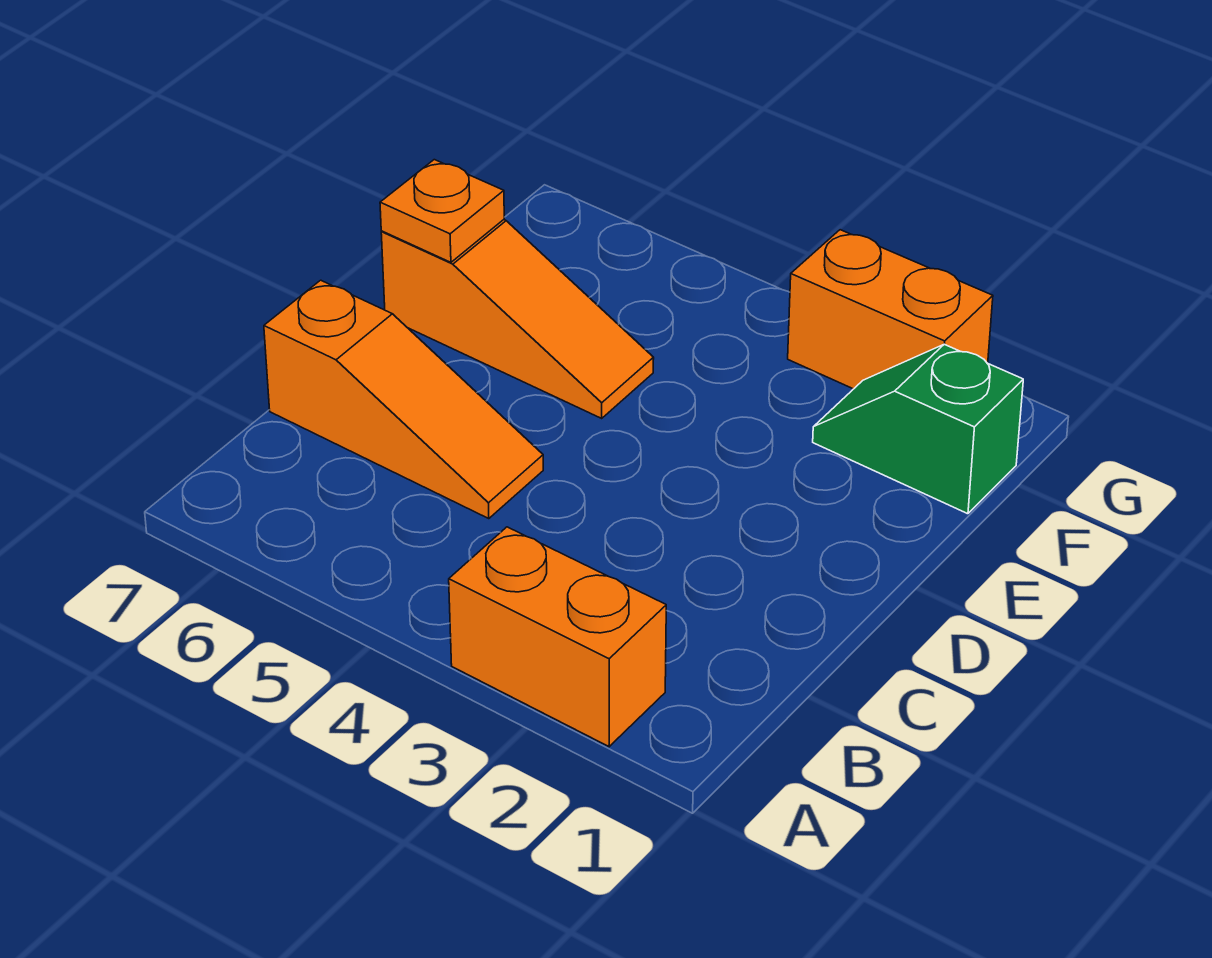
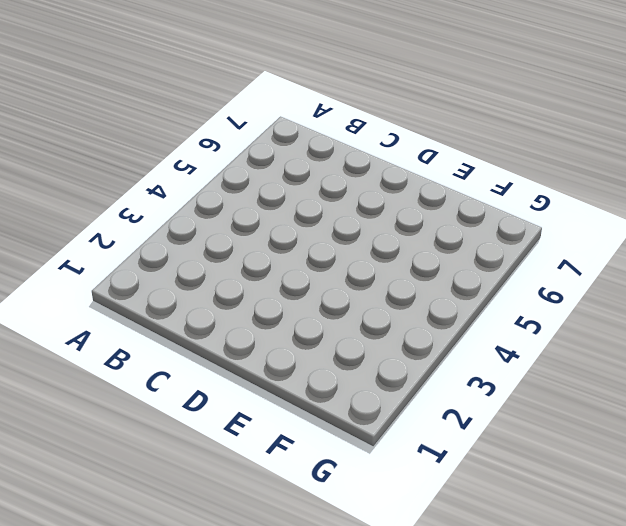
none -> orange 1x2 brick [449,527,666,747]
none -> orange 1x3 slope [264,280,543,519]

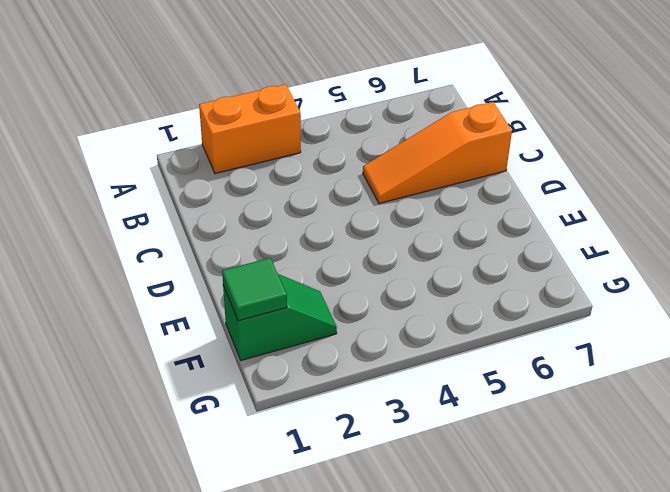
green 1x1 tile [222,258,287,321] -> none
none -> orange 1x3 slope [381,220,654,418]
none -> orange 1x2 brick [788,230,993,389]

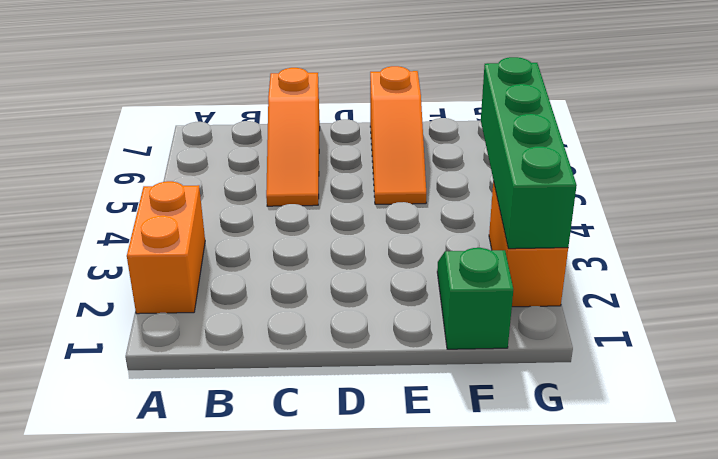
green 1x4 brick [481,57,577,249] -> none
none -> orange 1x1 plate [380,160,504,262]

